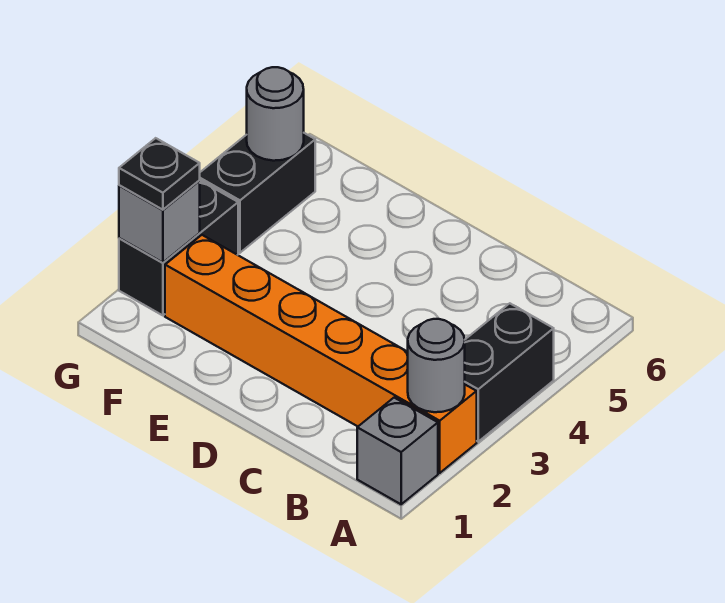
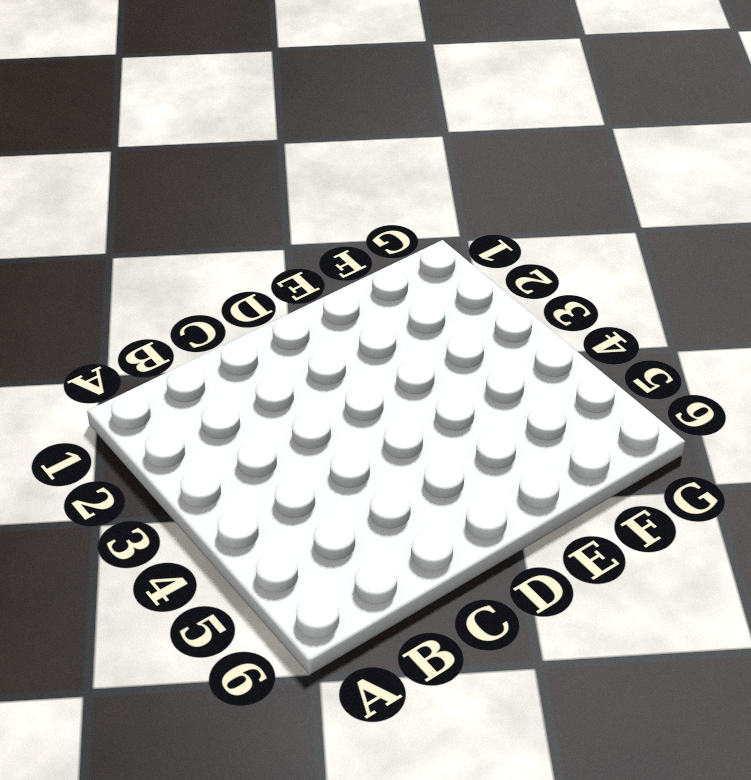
none -> grey 1x1 brick [357,398,438,504]
none -> orange 1x6 brick [165,235,477,473]

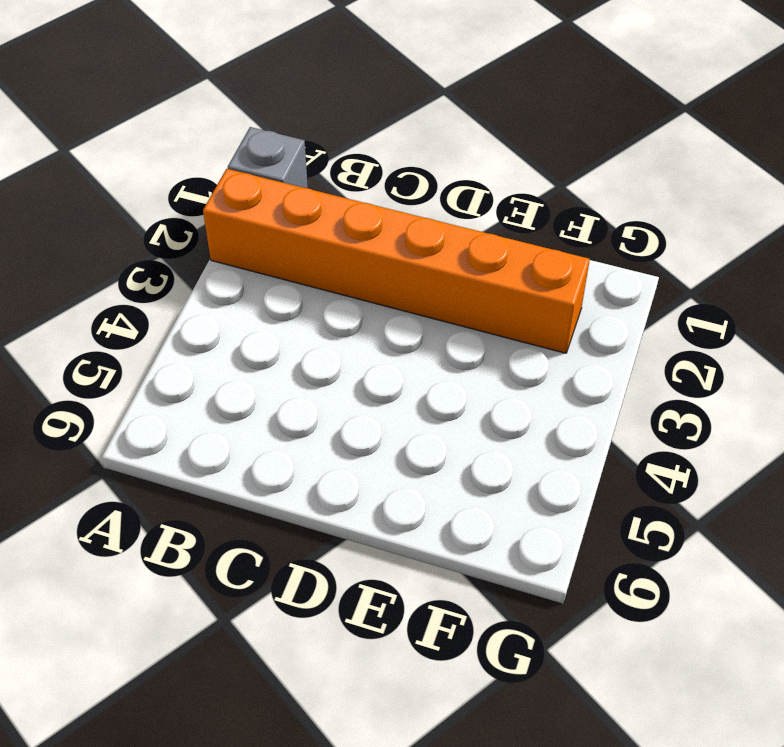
none -> black 1x2 brick [465,303,554,441]
none -> black 1x2 brick [119,181,238,315]

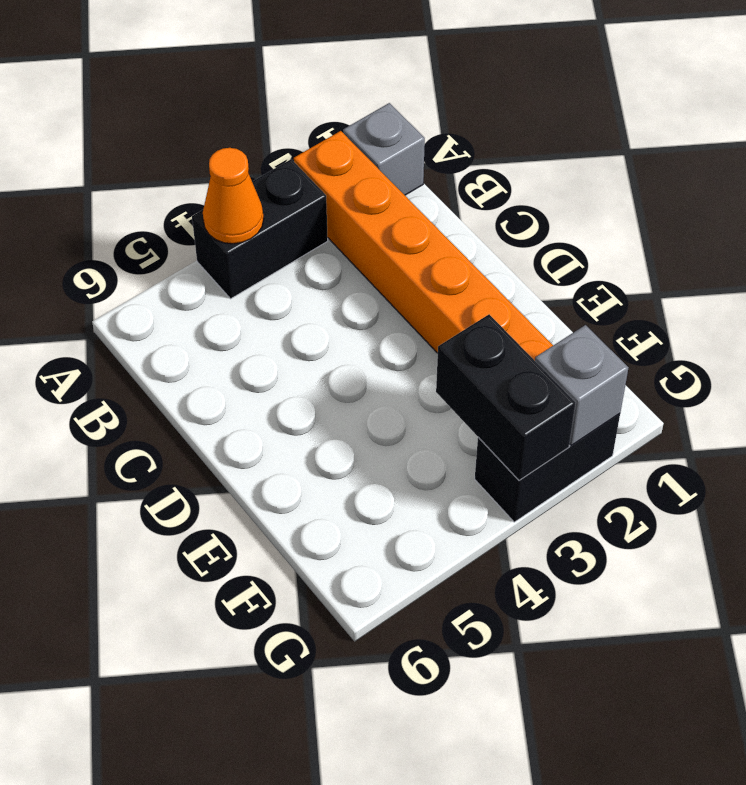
orange 1x1 cone [203,148,264,244] -> none
black 1x2 brick [436,314,575,480] -> black 1x2 brick turned to [200,133,315,253]
none -> grey 1x1 round brick [408,319,465,412]
none -> grey 1x1 round brick [247,67,304,161]

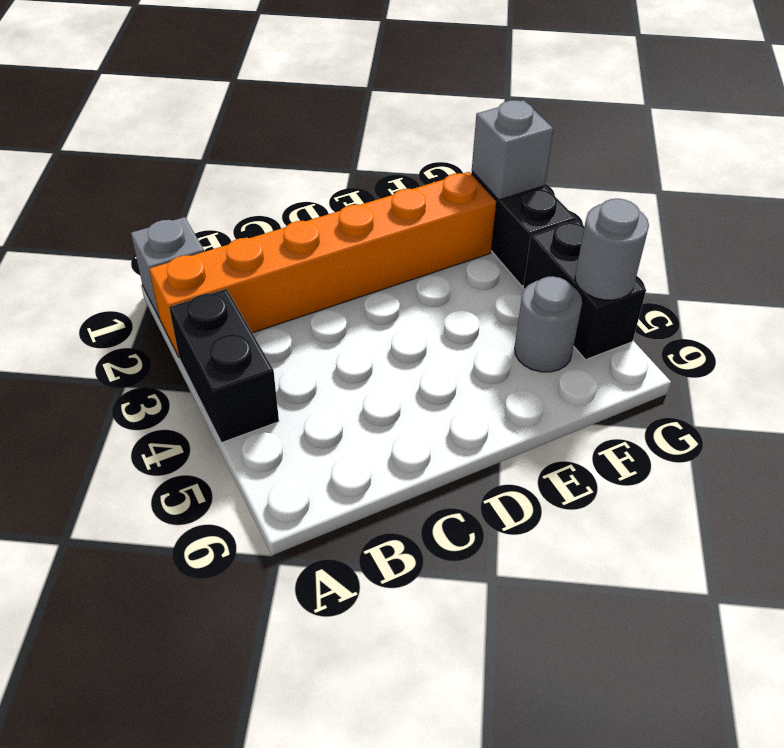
grey 1x1 round brick [515,276,582,372] -> grey 1x1 round brick moved to [408,319,465,412]
none -> black 1x1 plate [119,138,200,210]

